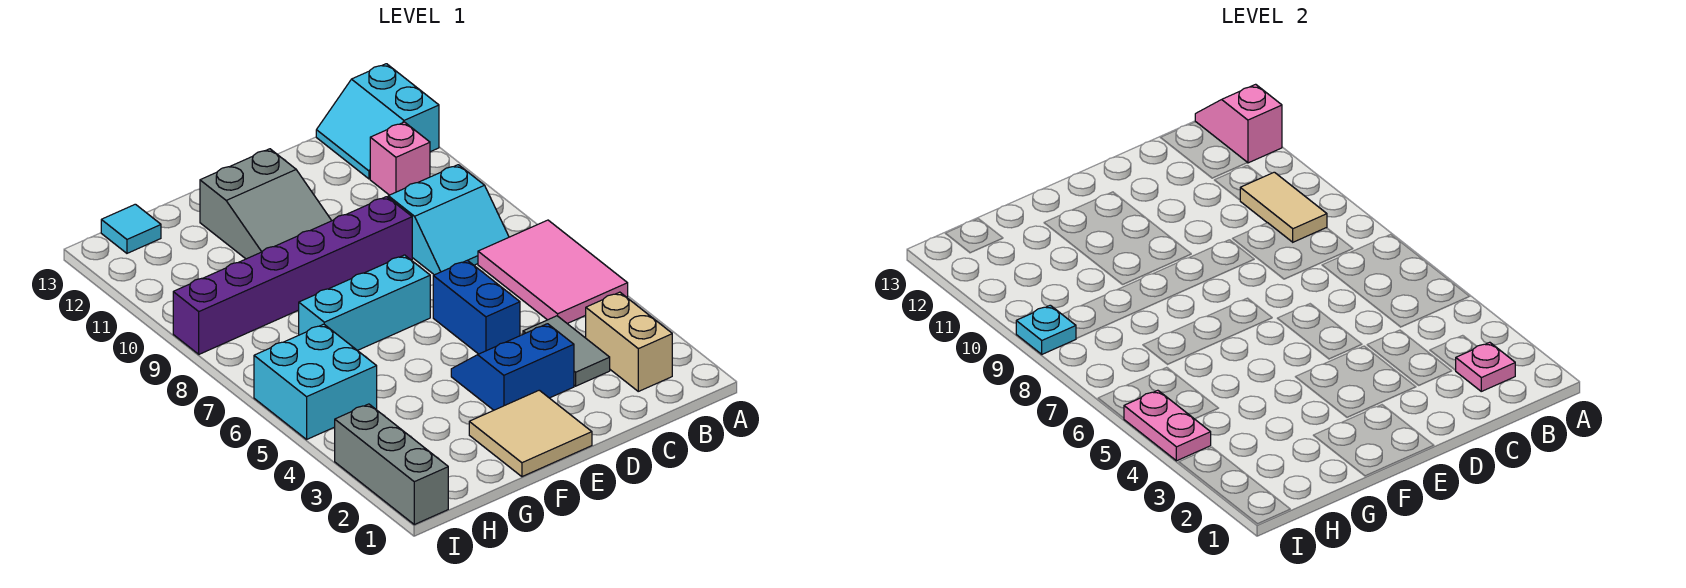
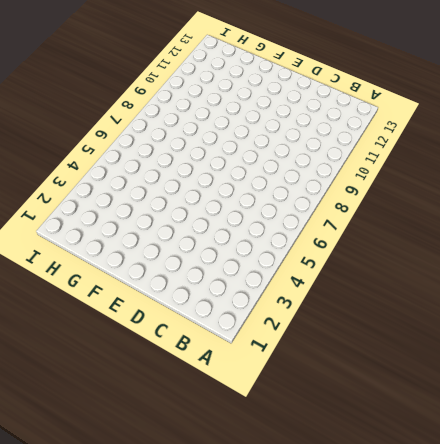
none -> pink 2x3 tile [478,220,628,323]
none -> cyan 2x2 slope [316,64,439,179]
none -> tan 1x2 brick [586,292,672,391]

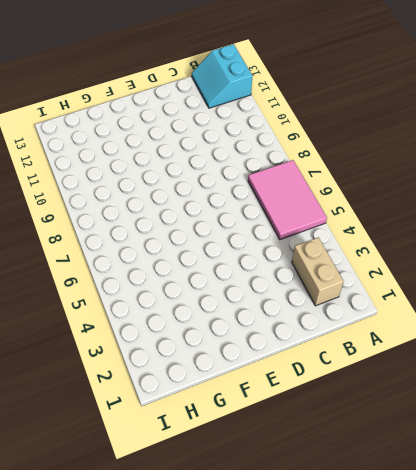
none -> cyan 2x2 slope [388,165,509,275]
none -> pink 1x1 brick [370,122,430,195]
none -> grey 1x2 tile [523,316,610,386]

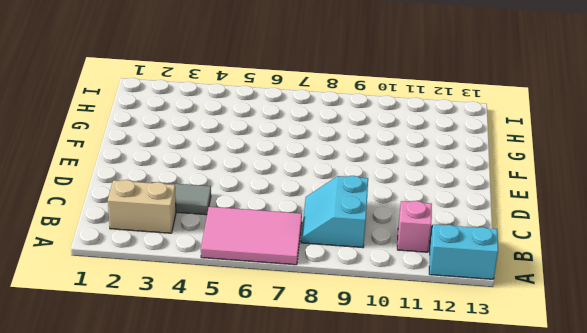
none -> blue 2x2 slope [451,324,574,410]
none -> blue 1x2 brick [433,260,520,354]
none -> purple 1x6 brick [173,197,412,354]

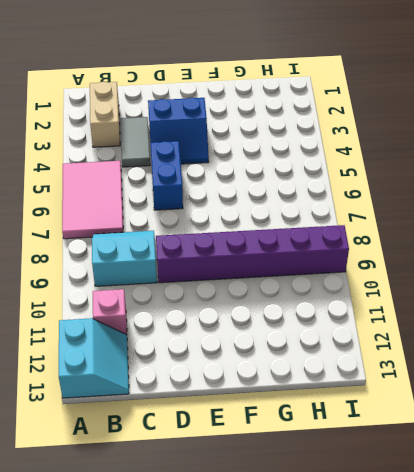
none -> tan 2x2 tile [469,390,592,477]
none -> cyan 1x3 brick [299,255,430,351]
none -> grey 2x3 slope [200,149,332,259]

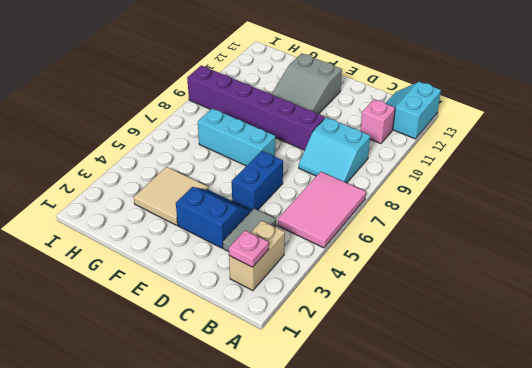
tan 2x2 tile [134,167,208,225] -> tan 2x2 tile moved to [469,390,592,477]
none -> cyan 2x2 brick [254,324,377,439]
none -> cyan 1x1 tile [101,204,161,253]
none -> grey 1x3 brick [335,404,448,525]

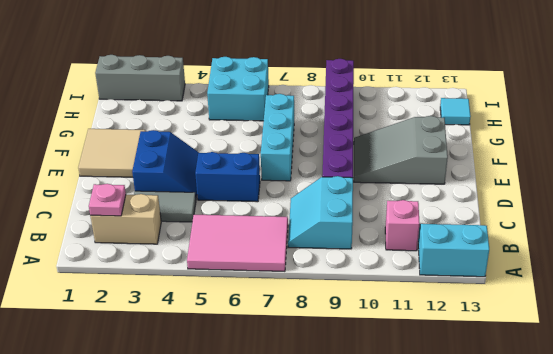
none -> pink 1x2 slope [1195,84,1282,163]
none -> tan 1x2 tile [1240,172,1327,242]
none -> pink 1x2 plate [1124,390,1211,461]

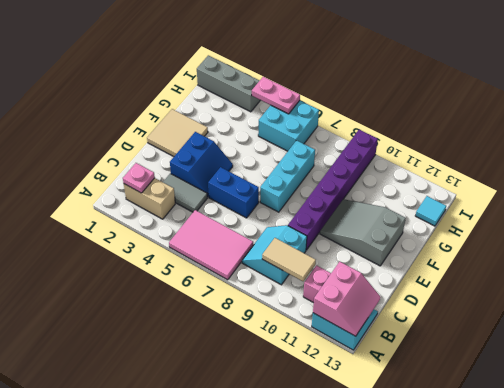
pink 2x2 slope [313,261,380,336] -> pink 1x2 slope [1195,84,1282,163]
none -> cyan 1x1 plate [1016,305,1076,354]

